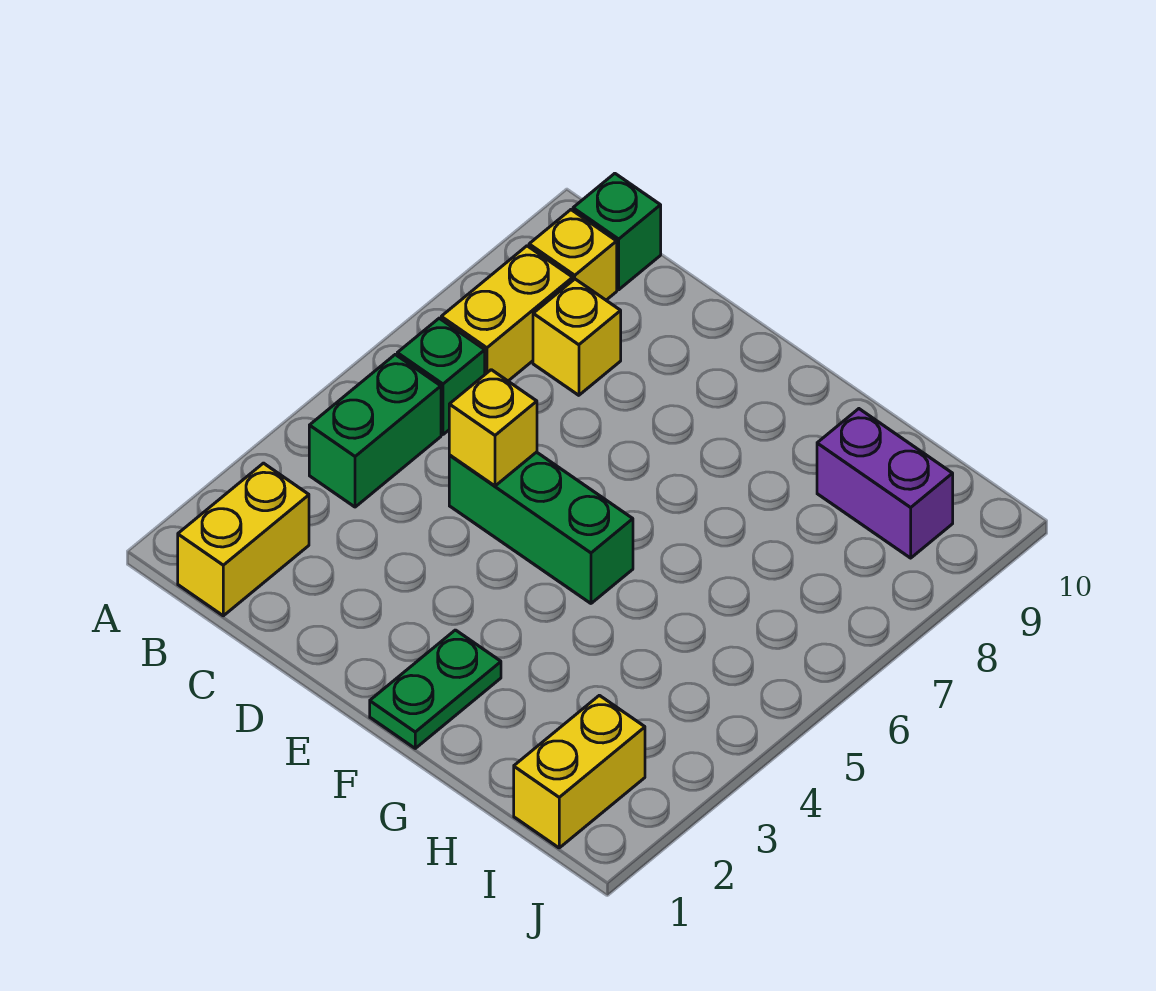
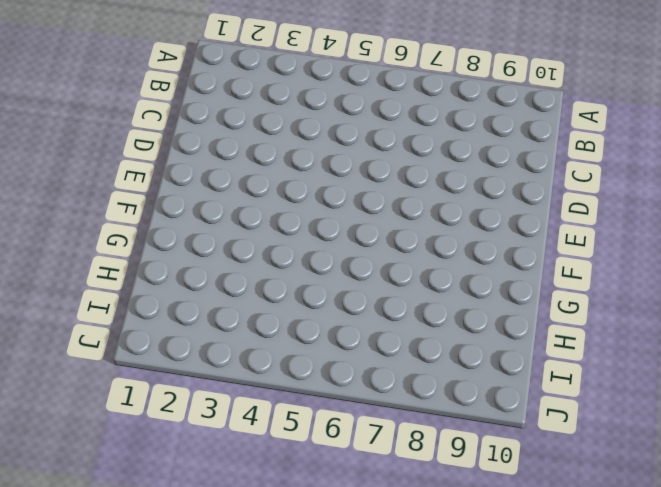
none -> yellow 1x2 brick [178,463,309,616]
none -> green 1x2 brick [309,355,441,507]
none -> green 1x1 brick [397,318,485,435]

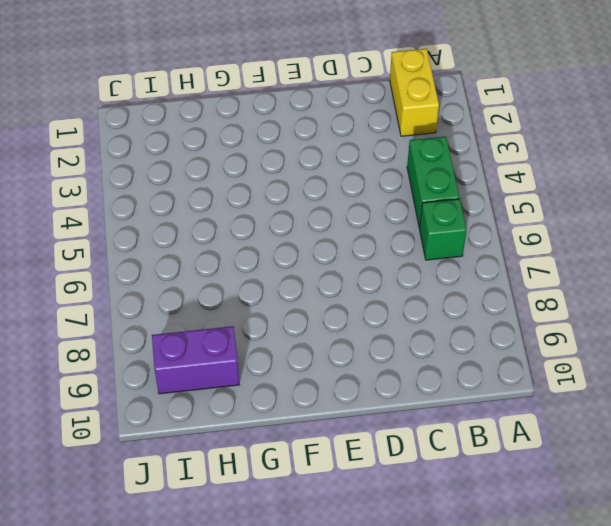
none -> yellow 1x2 brick [441,246,573,381]
none -> yellow 1x1 brick [529,210,617,300]
none -> green 1x1 brick [573,173,661,290]

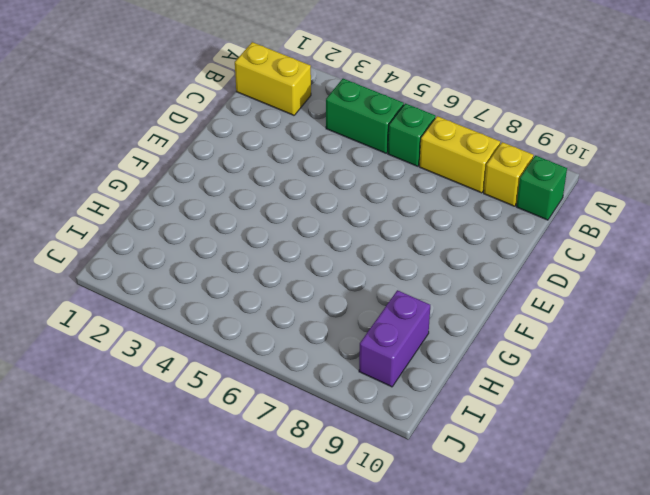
none -> yellow 1x1 brick [533,279,621,395]
none -> green 1x3 brick [449,452,633,603]
none -> green 1x2 plate [370,630,501,748]

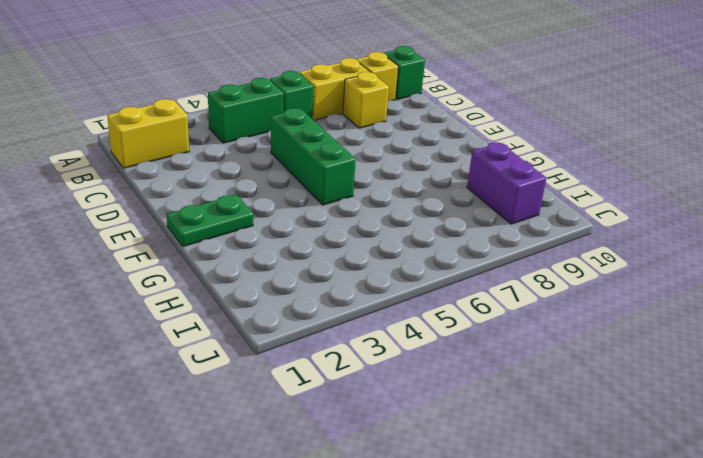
none -> yellow 1x2 brick [514,695,645,848]
none -> yellow 1x1 brick [449,370,537,486]

